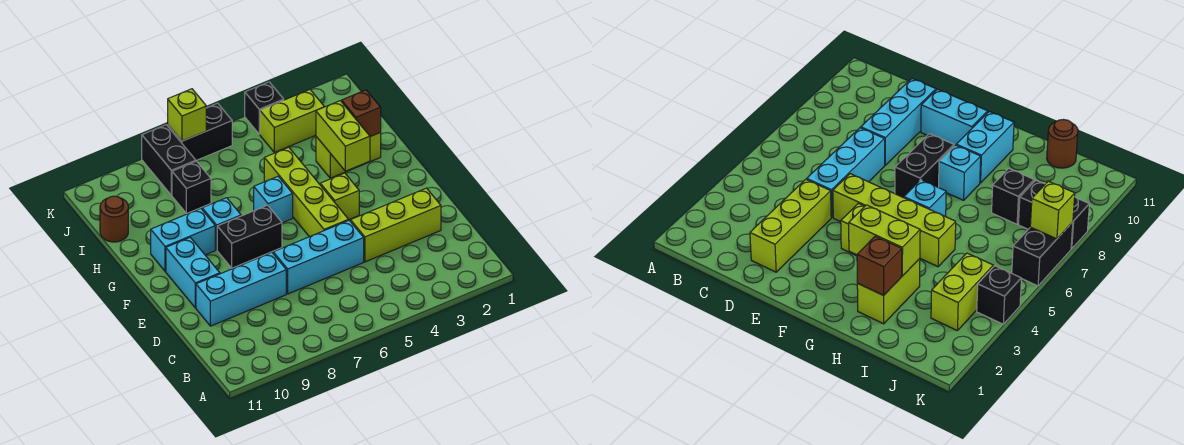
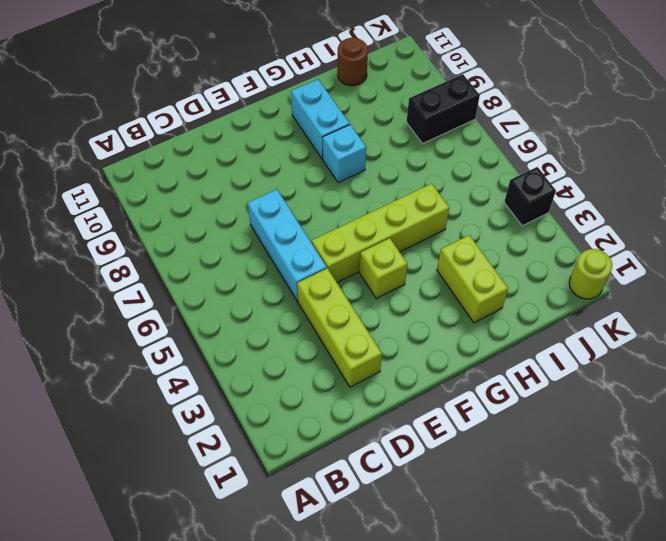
lime 1x1 round brick [569,249,612,299] -> none
none -> cyan 1x3 brick [196,253,286,326]
none -> cyan 1x2 brick [166,237,220,308]
none -> black 1x2 brick [217,205,282,268]

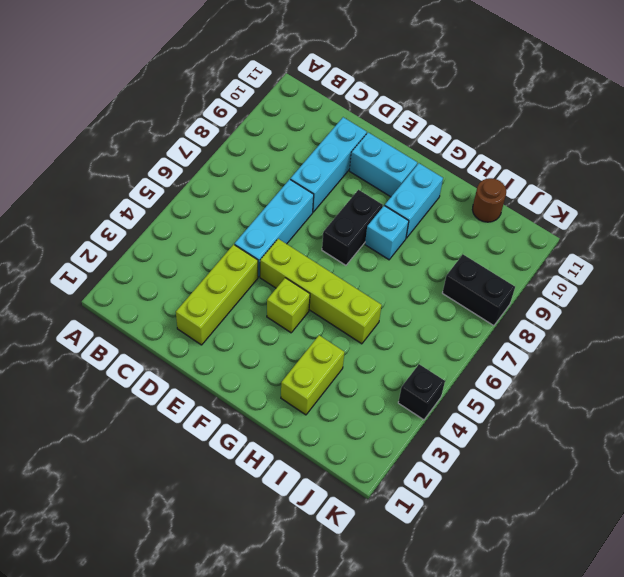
none -> cyan 1x1 brick [254,176,293,223]
none -> black 1x1 brick [172,161,211,214]
none -> lime 1x2 brick [260,90,324,152]

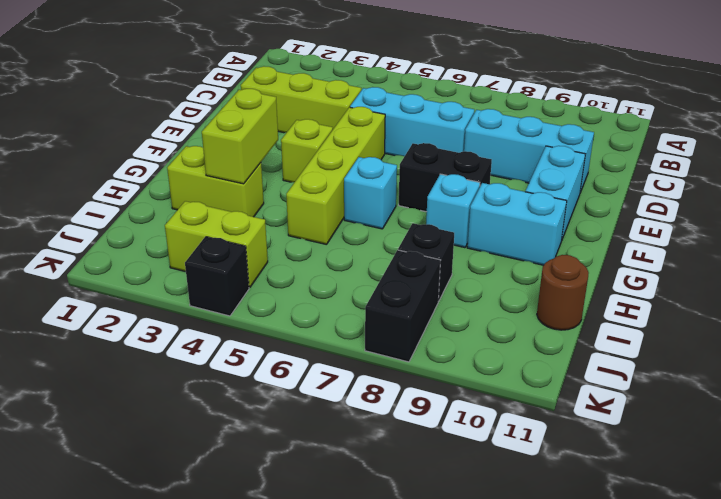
none -> black 1x2 brick [168,103,232,160]
none -> brown 1x1 brick [342,90,381,137]
none -> lime 1x1 brick [168,89,206,141]

